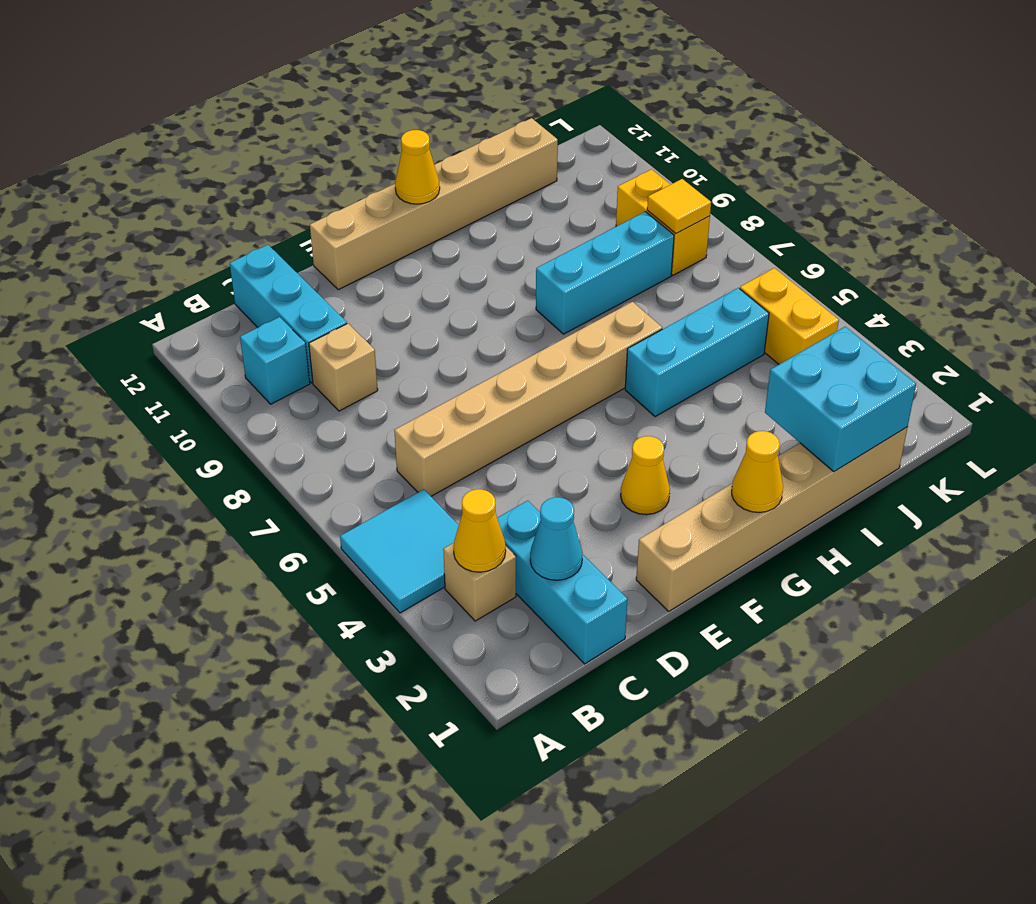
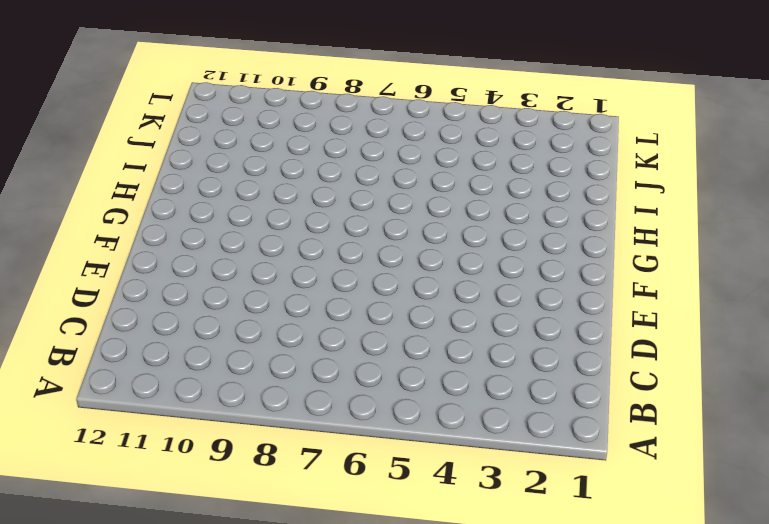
none -> cyan 2x2 tile [340,489,459,613]
none -> tan 1x1 brick [443,543,516,621]
none -> cyan 1x1 brick [240,317,310,404]

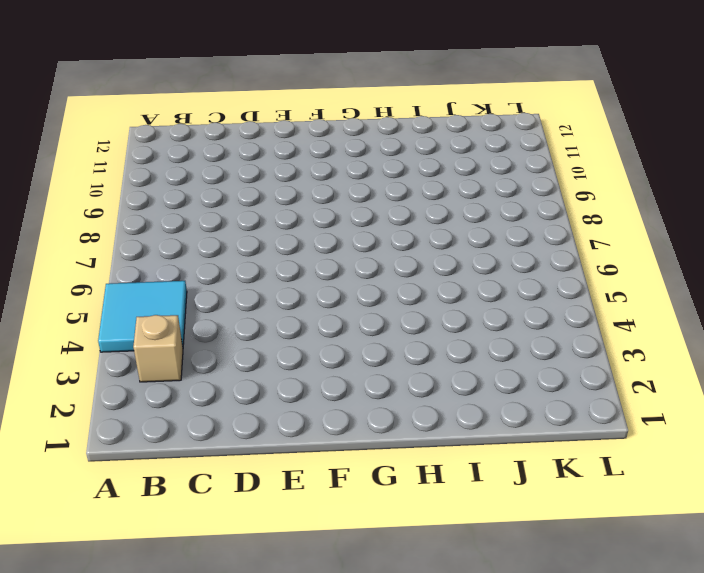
none -> cyan 1x1 brick [240,317,310,404]
none -> cyan 1x3 brick [497,501,628,664]
none -> tan 1x6 brick [394,302,662,496]

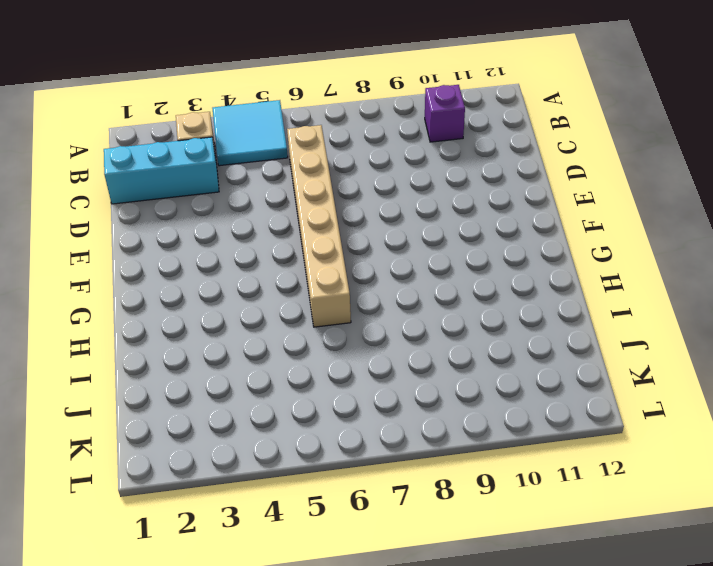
purple 1x1 brick [425,85,465,142] -> cyan 1x1 brick [240,317,310,404]
none -> tan 1x1 brick [309,324,378,411]
none -> cyan 1x3 brick [230,245,347,383]
none -> tan 1x6 brick [636,427,908,611]

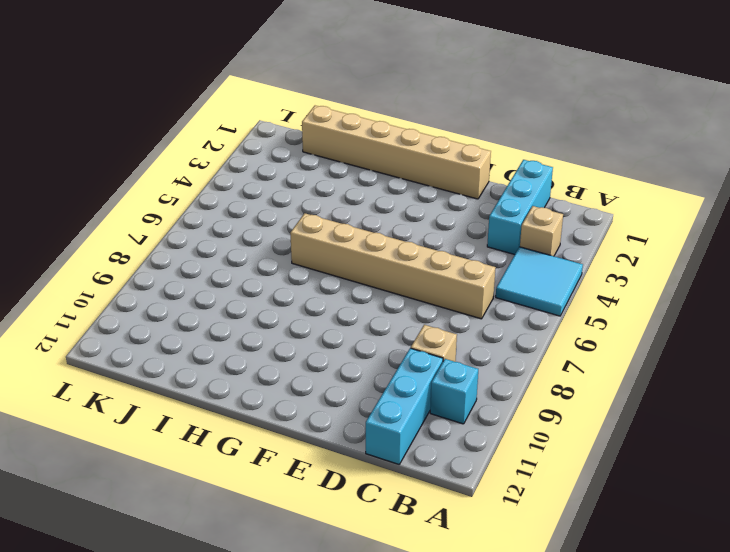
none -> tan 1x6 brick [310,118,558,290]
none -> yellow 1x1 cone [621,436,670,515]
none -> cyan 1x3 brick [625,288,769,417]

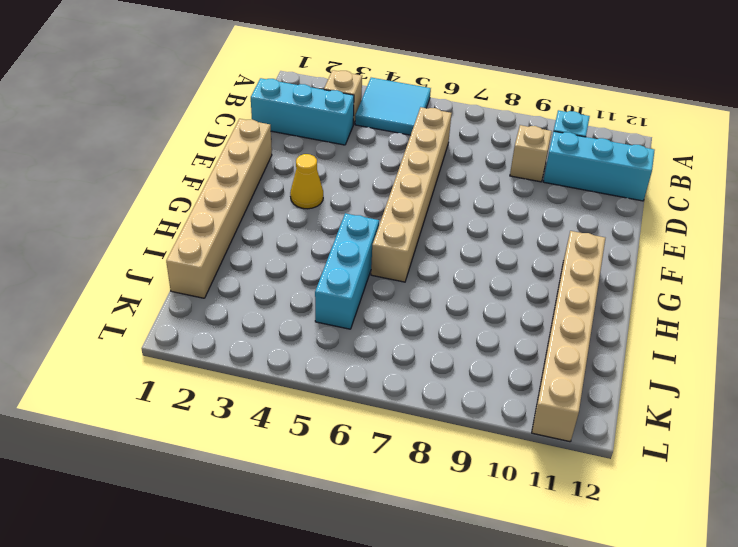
tan 1x6 brick [532,231,605,442] -> tan 1x6 brick moved to [310,118,558,290]
none -> cyan 1x3 brick [536,212,674,334]
none -> yellow 1x2 brick [740,268,839,364]
none -> yellow 1x2 brick [616,169,710,275]

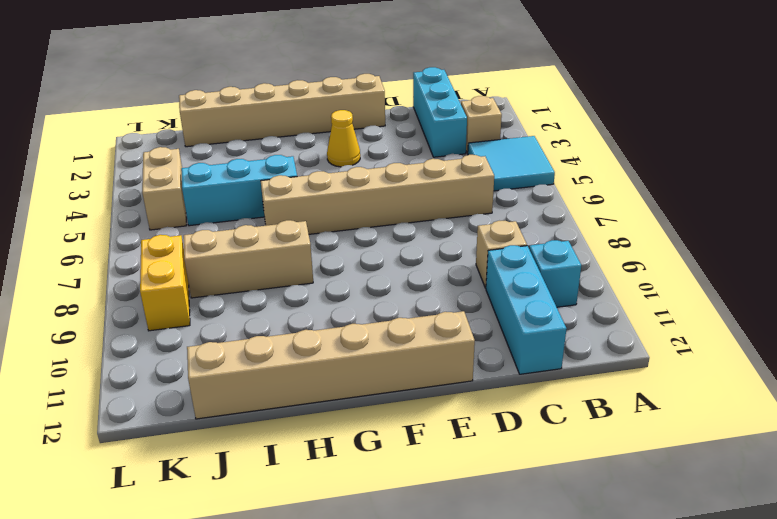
tan 1x3 brick [184,220,313,298] -> cyan 1x3 brick [536,212,674,334]
tan 1x2 brick [142,147,186,230] -> yellow 1x2 brick [740,268,839,364]
none -> yellow 1x1 cone [453,489,506,572]
none -> cyan 1x1 cone [530,497,582,580]
none -> yellow 1x1 cone [732,431,783,513]

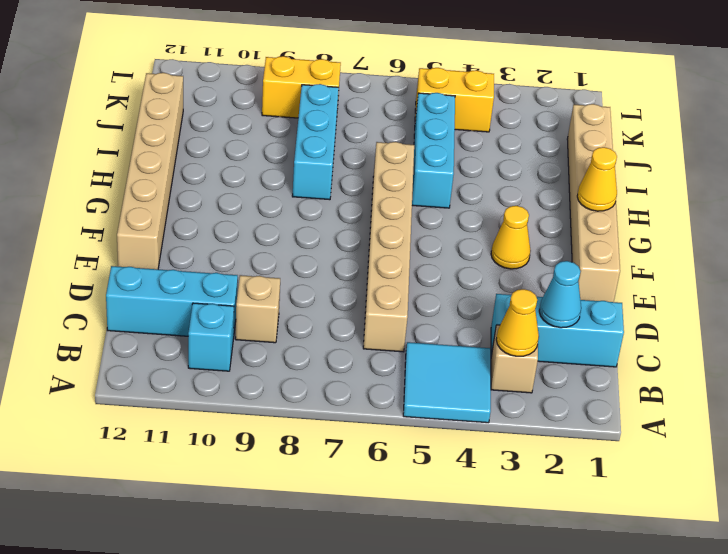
none -> yellow 1x1 cone [395,130,440,204]
none -> cyan 2x2 brick [765,327,916,472]
none -> yellow 1x1 tile [647,179,711,233]

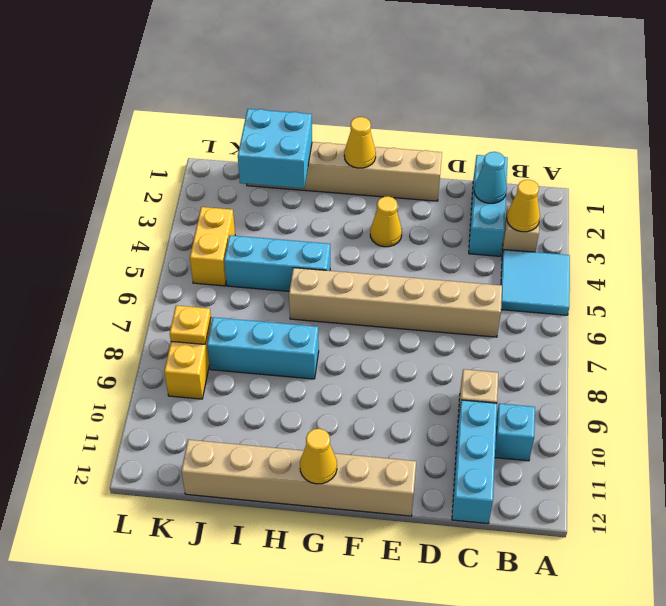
yellow 1x1 plate [170,305,211,344] -> yellow 1x1 tile [647,179,711,233]

